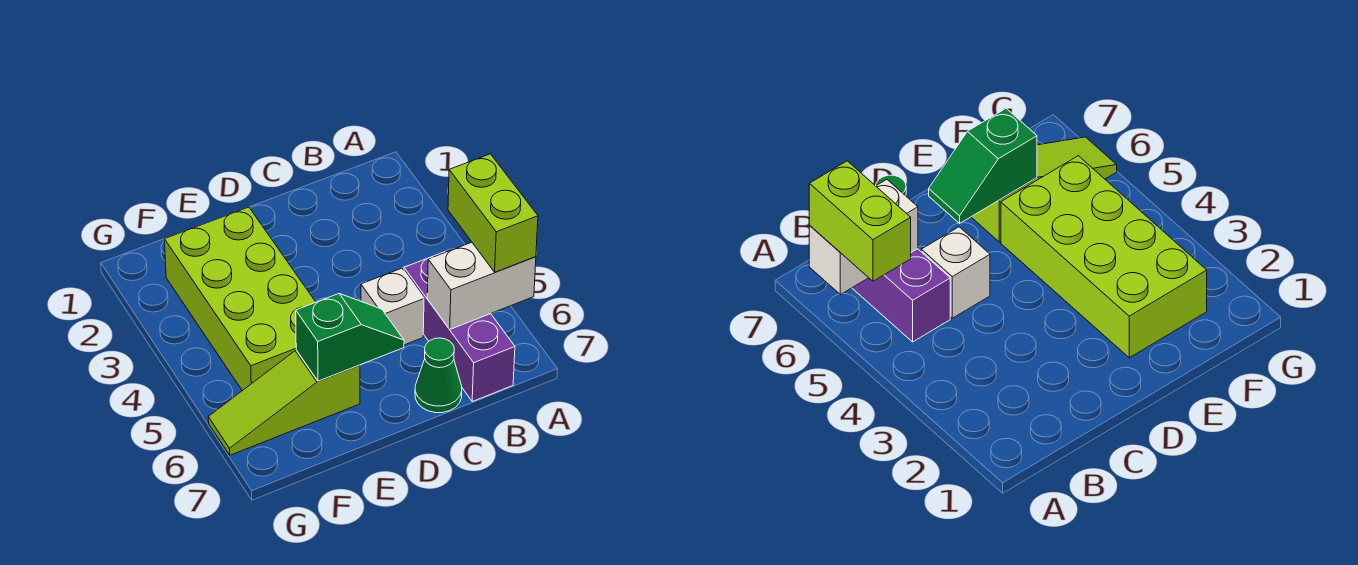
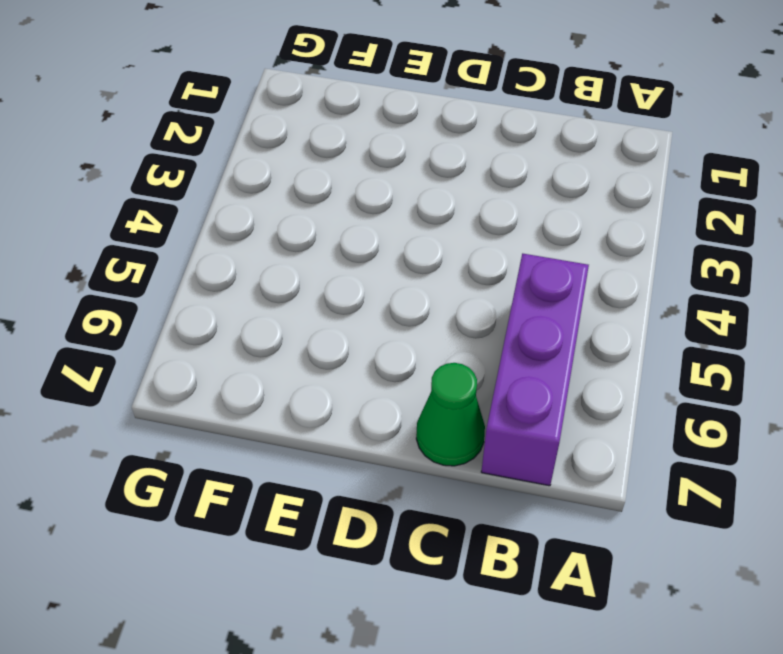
none -> white 1x1 brick [361,268,424,345]
none -> lime 2x4 brick [165,207,316,391]

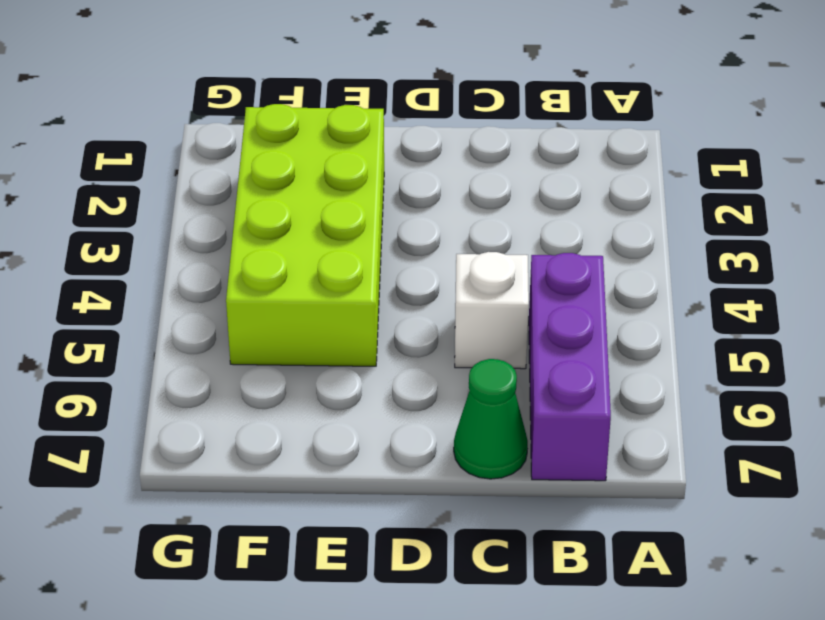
none -> lime 1x3 slope [208,350,360,455]
none -> white 1x2 brick [427,242,536,329]

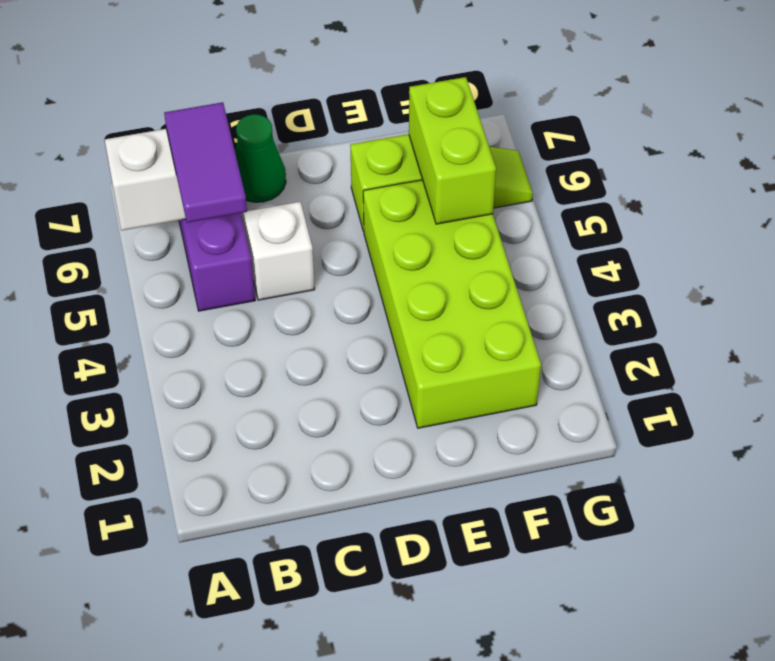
purple 1x2 tile [164,102,247,223] -> none
lime 1x2 brick [409,77,496,224] -> lime 1x2 brick moved to [448,154,538,272]
none -> green 1x2 slope [296,294,404,381]

